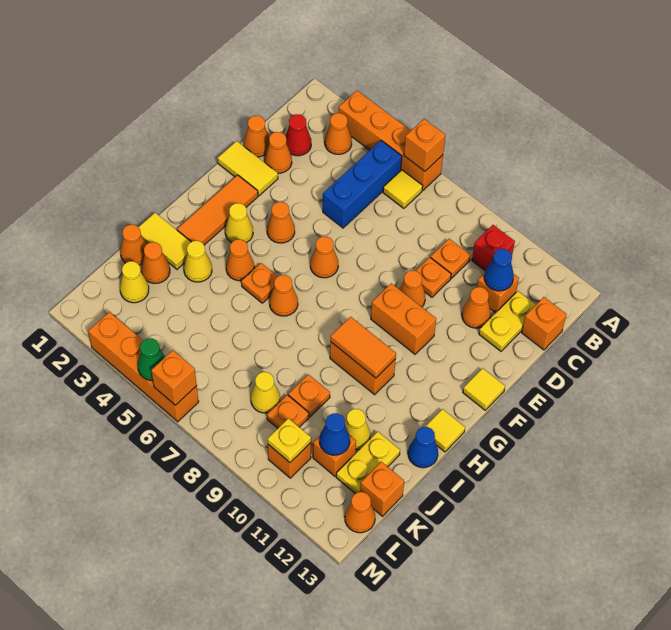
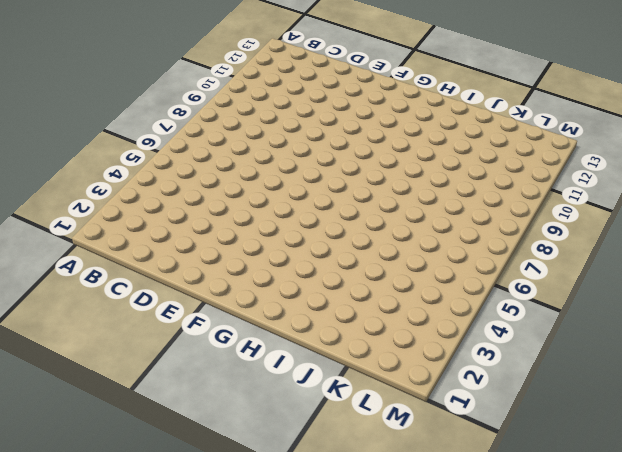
none -> orange 1x4 brick [339,91,443,190]
none -> orange 1x1 cone [325,113,352,154]
none -> blue 1x3 brick [323,141,402,228]
none -> yellow 1x1 tile [383,170,423,208]

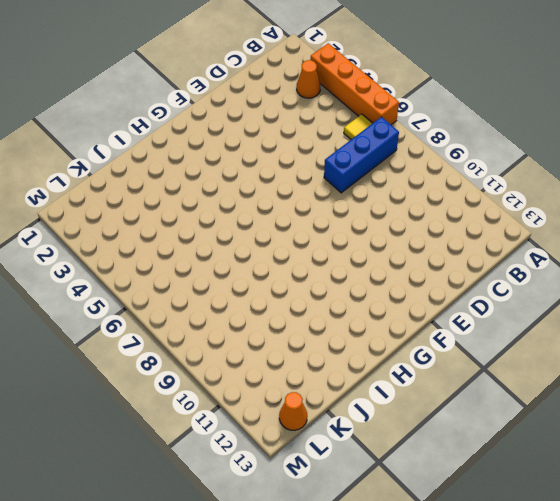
blue 1x3 brick [324,117,399,193] -> blue 1x3 brick moved to [323,141,402,228]
none -> red 1x1 brick [472,225,515,271]
none -> red 1x1 cone [286,114,311,156]
none -> orange 1x1 plate [431,239,471,278]
none -> orange 1x1 brick [477,273,519,313]

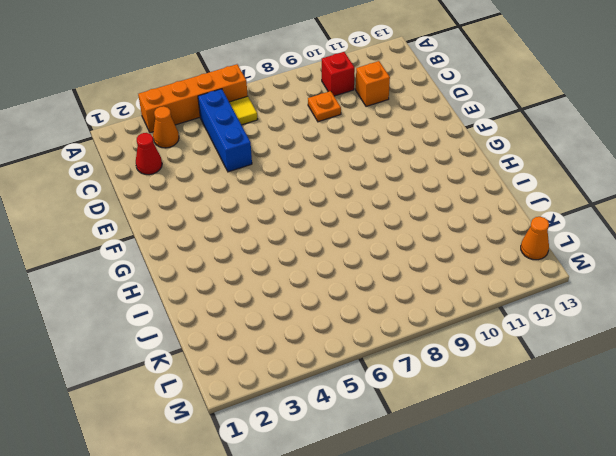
none -> yellow 1x2 plate [479,291,536,351]
none -> orange 1x1 brick [522,297,566,350]
none -> orange 1x1 cone [244,116,269,157]
none -> orange 1x1 cone [265,132,292,173]

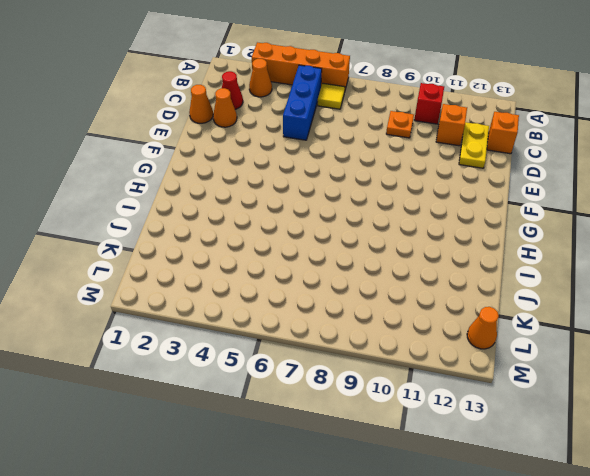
none -> orange 1x1 plate [416,257,451,297]
none -> orange 1x1 cone [462,287,491,328]
none -> yellow 1x2 tile [218,141,278,196]
none -> orange 1x1 cone [399,271,425,307]

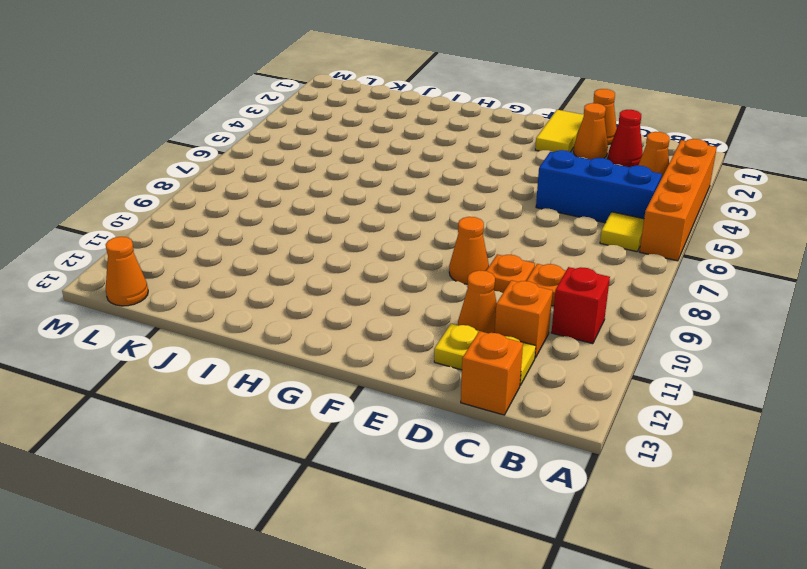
none -> orange 1x3 tile [177,175,258,245]
none -> orange 1x1 cone [267,202,295,243]
none -> orange 1x1 cone [310,237,338,278]
none -> orange 1x2 brick [371,283,436,354]

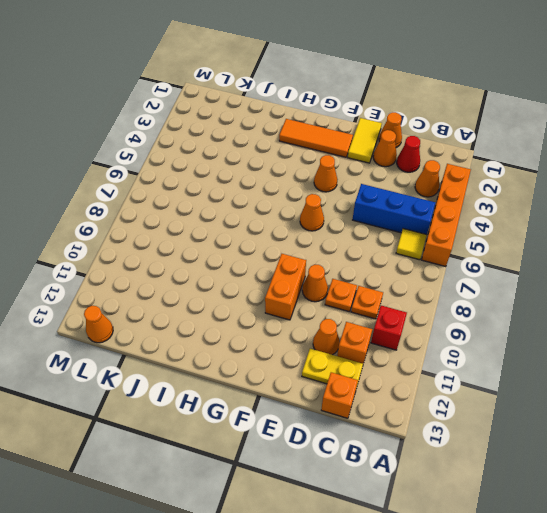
none -> yellow 1x1 tile [463,368,505,410]
none -> yellow 1x1 cone [225,203,253,243]
none -> orange 1x1 cone [226,239,254,281]
none -> orange 1x1 plate [241,263,278,303]

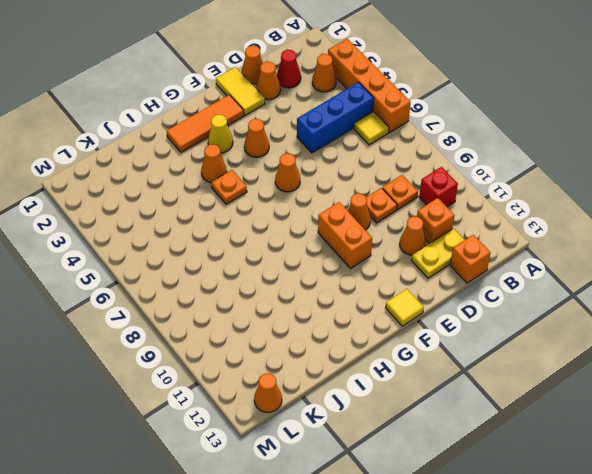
none -> orange 1x1 cone [269,275,298,316]
none -> orange 1x2 brick [330,342,396,395]
none -> yellow 1x1 tile [425,409,465,452]
none -> yellow 1x2 tile [139,213,191,269]

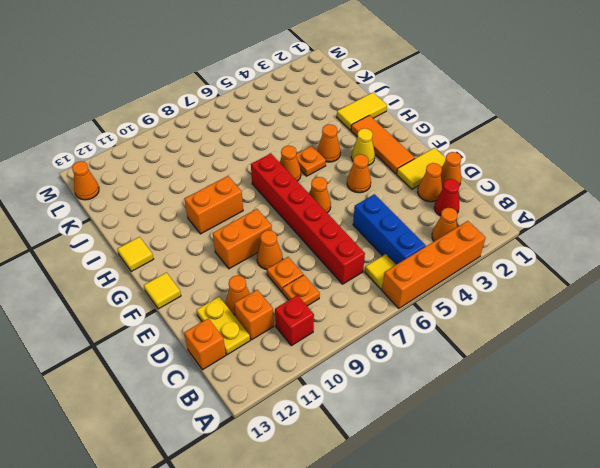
red 1x6 brick [251,154,365,284] -> none
none -> yellow 1x1 cone [184,241,212,282]
none -> blue 1x1 cone [408,427,438,468]
none -> orange 1x1 cone [120,225,146,265]
none -> orange 1x1 cone [141,242,170,283]

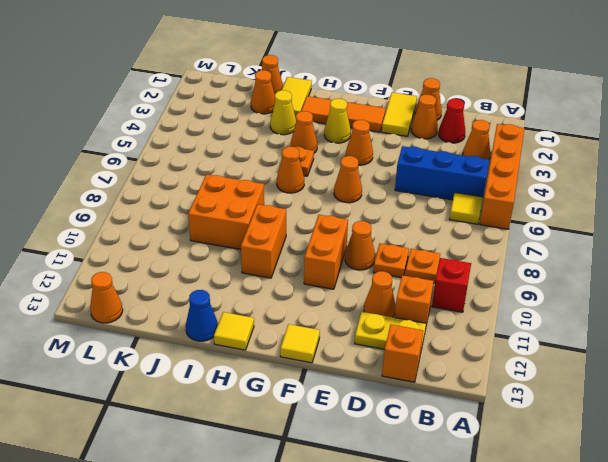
orange 2x2 brick [188,174,264,249] -> orange 1x1 plate [288,374,330,417]
none -> yellow 1x1 cone [345,409,370,450]
none -> yellow 1x2 plate [336,432,400,494]
none -> yellow 1x1 cone [120,261,149,303]
none -> yellow 1x1 cone [251,372,280,413]

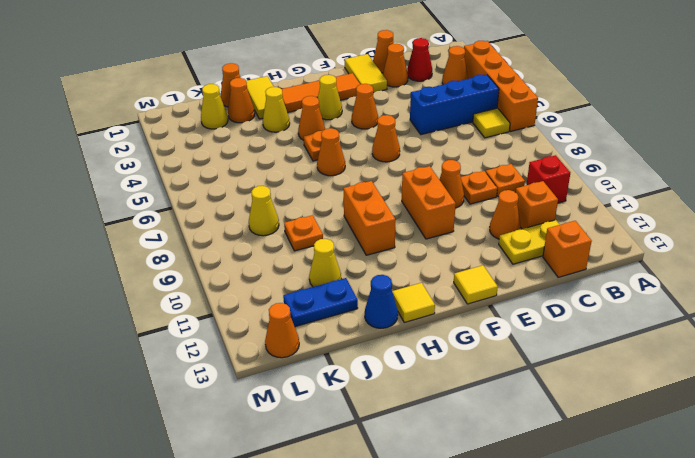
blue 1x2 plate [283,278,358,327] -> yellow 1x2 plate [336,432,400,494]
none -> orange 1x1 plate [267,395,309,428]
none -> orange 1x1 brick [313,436,356,476]
none -> orange 1x1 brick [360,462,404,516]
none -> orange 1x1 brick [268,443,311,478]

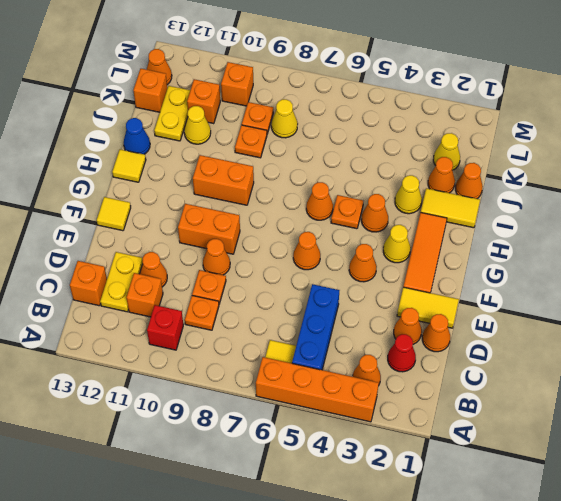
none -> orange 1x4 brick [88,312,199,422]
none -> orange 1x1 brick [404,119,446,171]
none -> blue 1x1 cone [484,249,514,291]
none -> orange 1x2 tile [331,317,396,378]

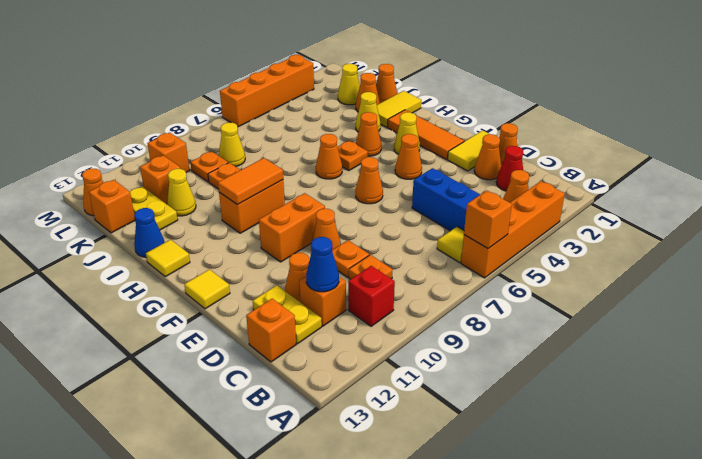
none -> blue 1x1 cone [320,413,350,455]
none -> yellow 1x1 plate [268,418,311,462]
none -> green 1x1 cone [138,338,165,380]
none -> orange 1x1 brick [151,350,197,405]

